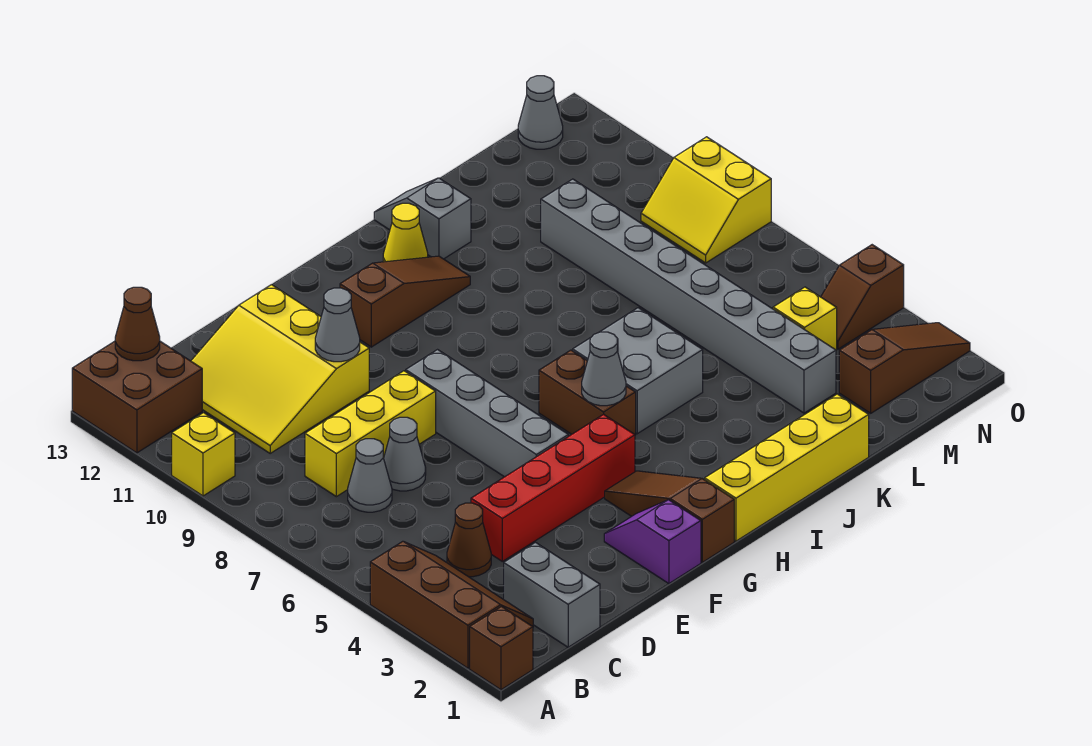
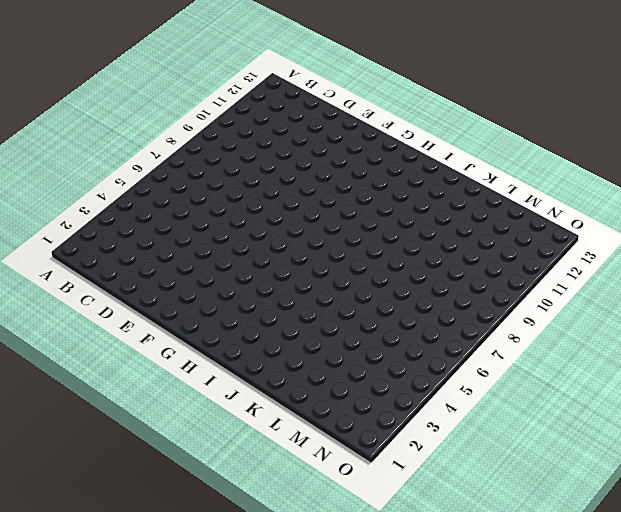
none -> brown 1x1 brick [470,606,533,690]
none -> brown 2x3 slope [370,541,533,668]
none -> yellow 1x1 brick [172,413,235,496]

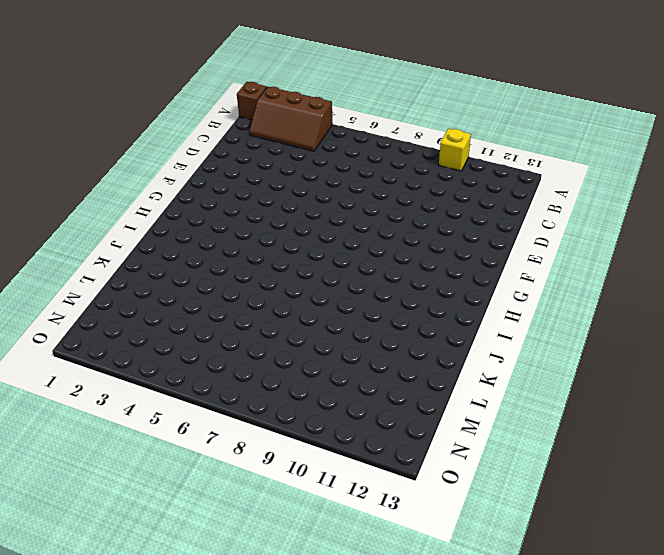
none -> brown 2x2 brick [72,341,202,453]
none -> grey 1x2 brick [504,543,600,647]
none -> brown 1x1 cone [447,503,491,577]

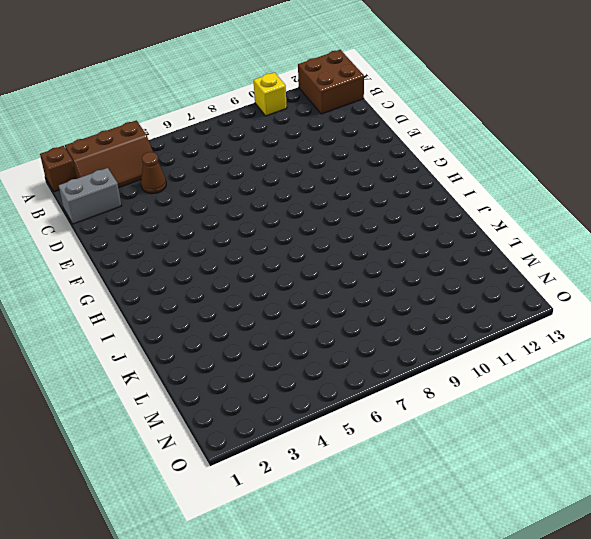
none -> grey 1x1 cone [348,439,392,512]
none -> yellow 1x3 brick [305,371,436,497]
none -> yellow 3x3 slope [191,285,369,453]

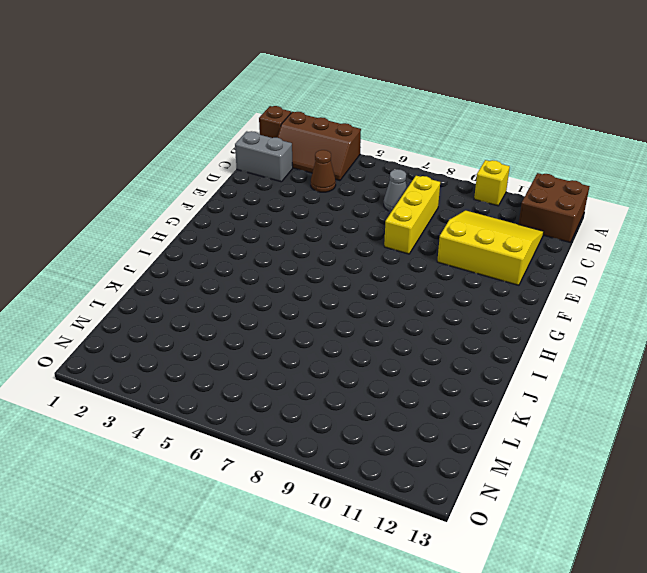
none -> red 1x4 brick [471,414,635,561]
none -> grey 1x1 cone [384,417,426,491]
none -> purple 1x2 slope [604,500,701,584]

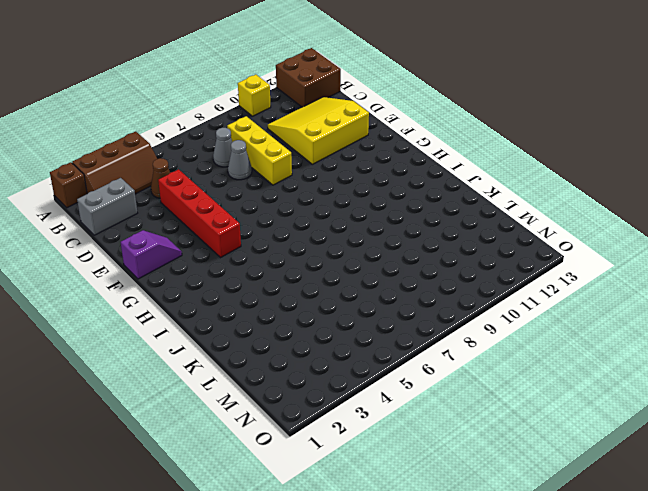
none -> grey 1x4 brick [406,350,568,477]
none -> brown 1x3 slope [605,471,734,562]
none -> brown 1x3 slope [340,256,470,347]

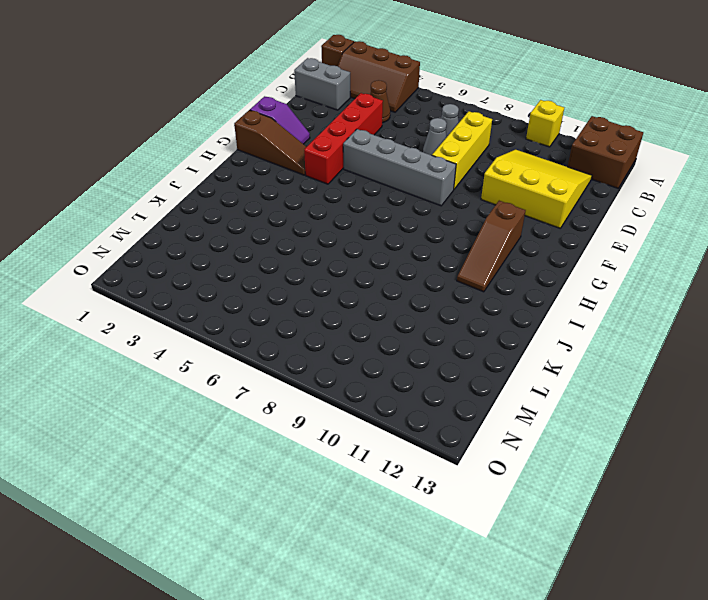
none -> yellow 1x4 brick [705,394,869,541]
none -> brown 1x2 brick [539,350,636,435]
none -> grey 2x2 brick [573,308,703,434]

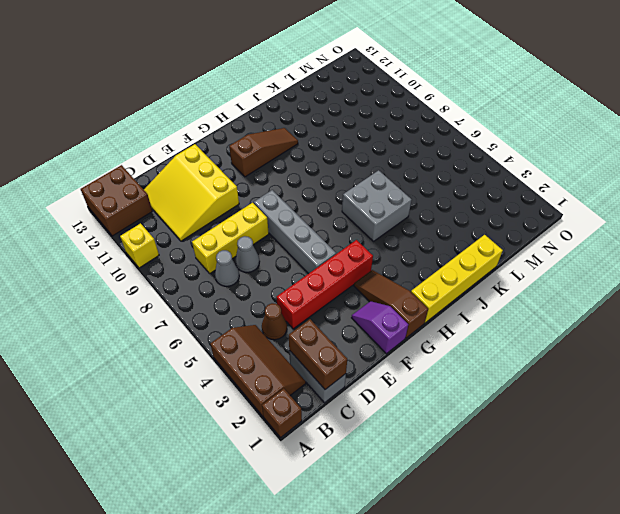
brown 1x2 brick [289,319,347,390] -> brown 1x2 brick moved to [539,350,636,435]
none -> yellow 1x1 cone [383,203,428,262]
none -> grey 1x2 slope [374,178,471,259]
none -> grey 1x8 brick [541,179,836,413]

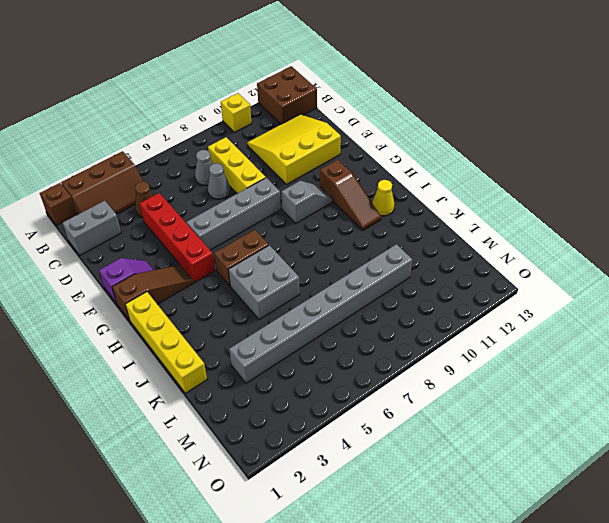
grey 1x2 slope [282,181,333,223] -> grey 1x2 slope moved to [374,178,471,259]
none -> brown 1x3 slope [839,323,970,413]
none -> yellow 1x1 brick [773,287,837,350]
none -> brown 1x2 slope [821,245,904,349]

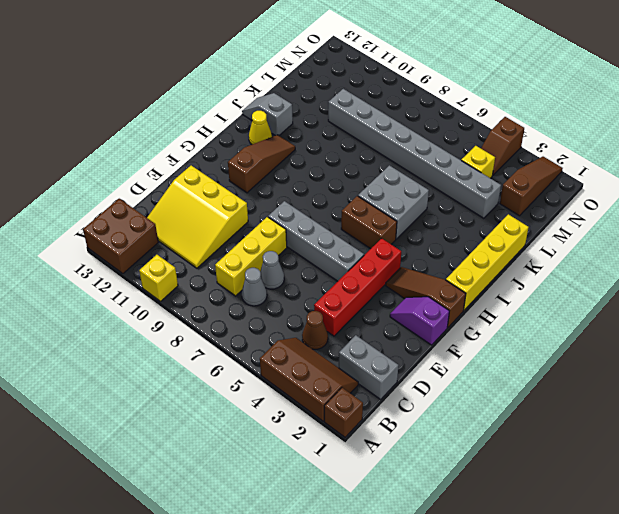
none -> yellow 2x2 slope [641,137,771,263]
none -> grey 1x1 cone [518,76,563,149]
none -> brown 1x1 cone [115,287,160,361]

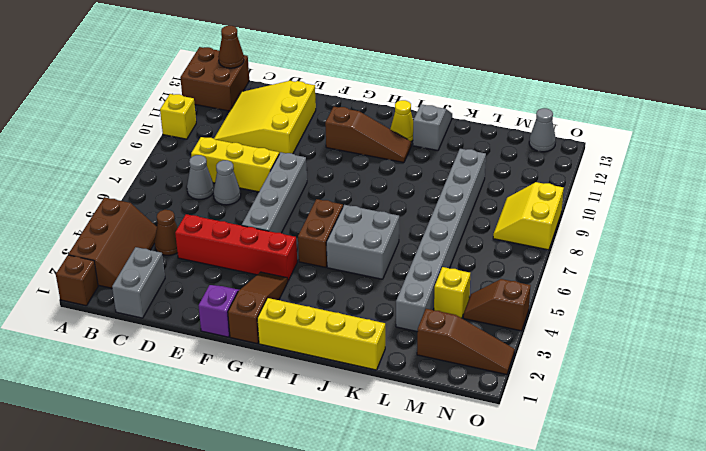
none -> grey 1x1 cone [315,288,360,362]
none -> grey 1x1 cone [582,332,626,406]

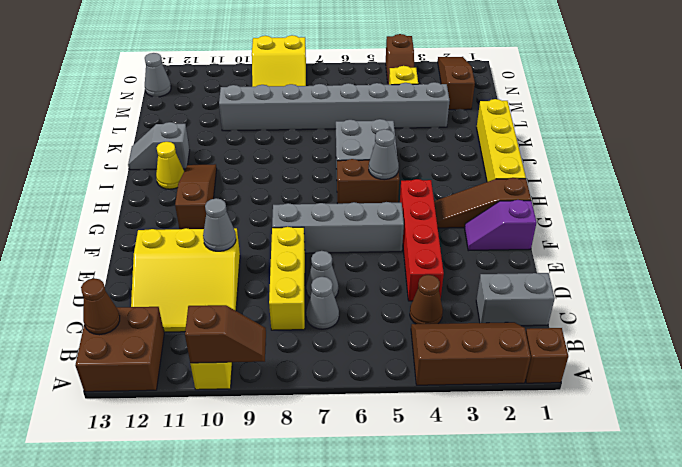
brown 1x2 slope [185,305,266,363] -> none

